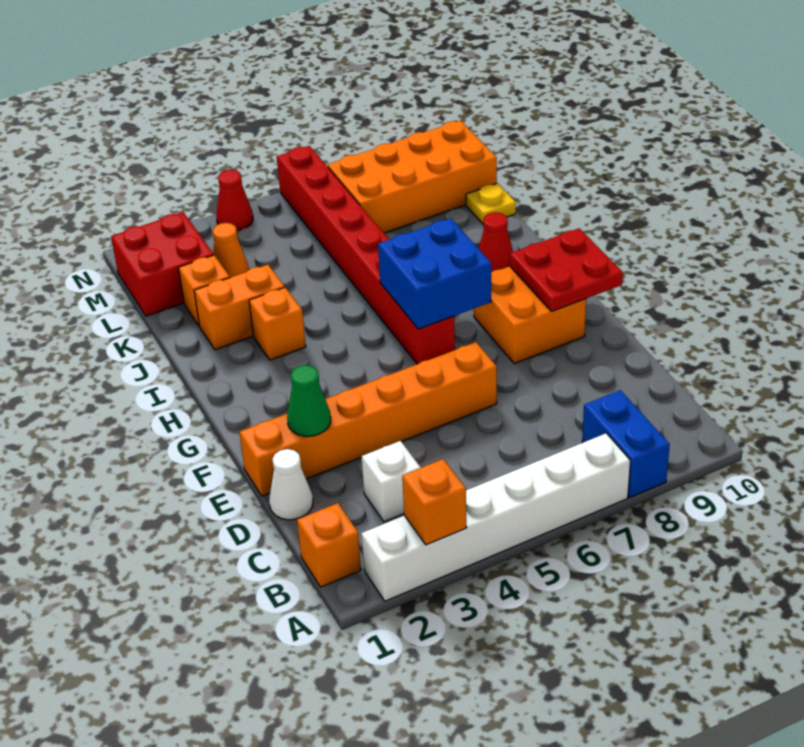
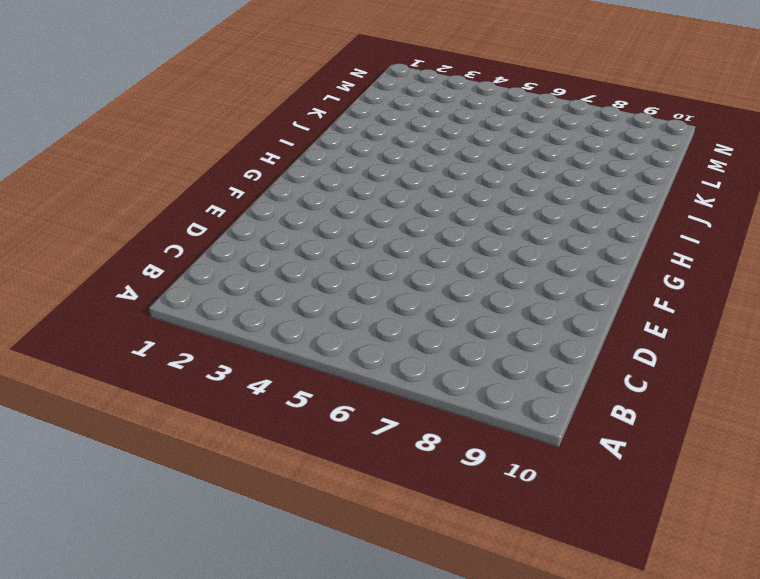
none -> white 1x6 brick [361,433,630,601]
none -> blue 1x2 brick [582,390,670,497]
none -> orange 1x1 brick [297,503,361,587]

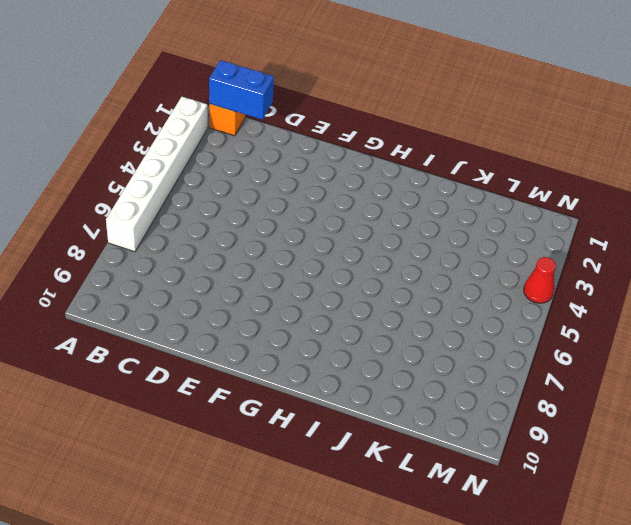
blue 1x2 brick [209,60,274,120] -> blue 1x2 brick moved to [582,390,670,497]
none -> white 1x1 brick [361,441,421,522]
none -> white 1x1 cone [269,449,313,520]
none -> orange 1x6 brick [239,342,497,496]

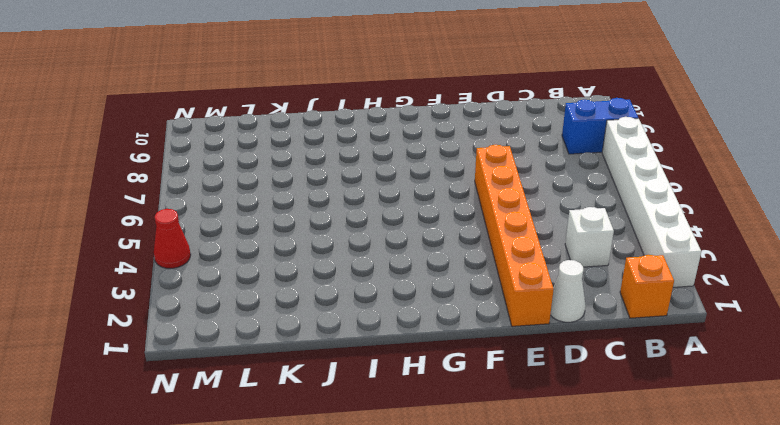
none -> orange 2x2 brick [474,266,586,364]
none -> red 1x8 brick [277,146,455,364]
none -> orange 1x1 brick [249,288,306,360]

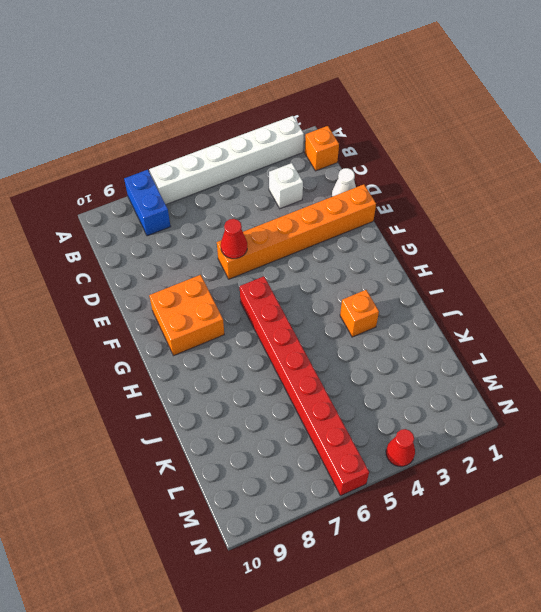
red 1x1 cone [221,219,247,259] -> red 1x1 cone moved to [479,212,513,272]
none -> orange 1x2 brick [194,265,285,350]
none -> orange 1x1 brick [179,255,230,326]
none -> yellow 1x1 plate [466,183,516,224]

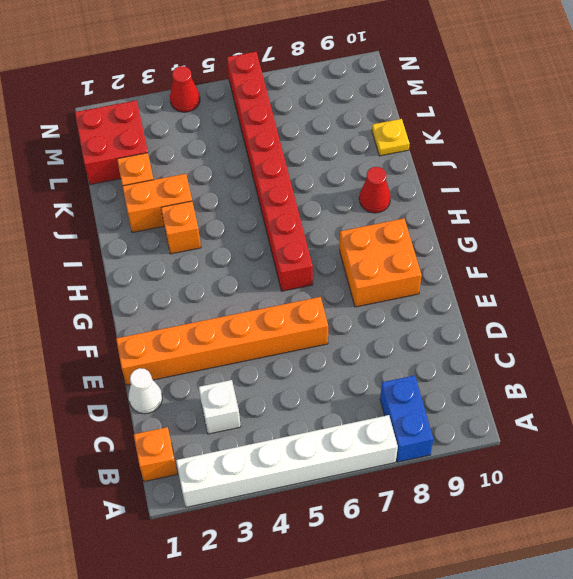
none -> orange 1x1 cone [213,223,249,278]
none -> orange 2x4 brick [327,120,497,233]
none -> orange 1x1 brick [402,459,467,545]

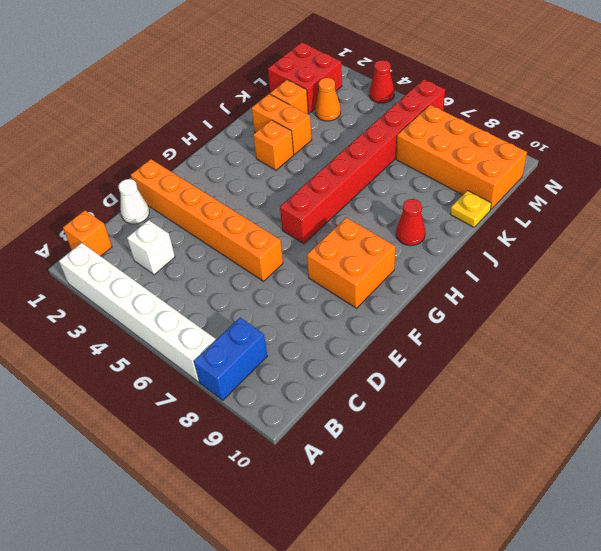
none -> orange 1x1 brick [402,459,467,545]
none -> green 1x1 cone [287,365,331,436]
none -> red 2x2 plate [510,228,623,311]

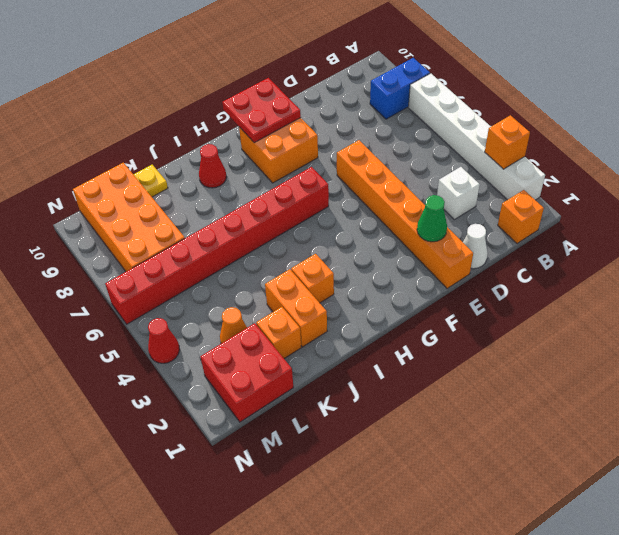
none -> blue 2x2 brick [378,218,491,329]

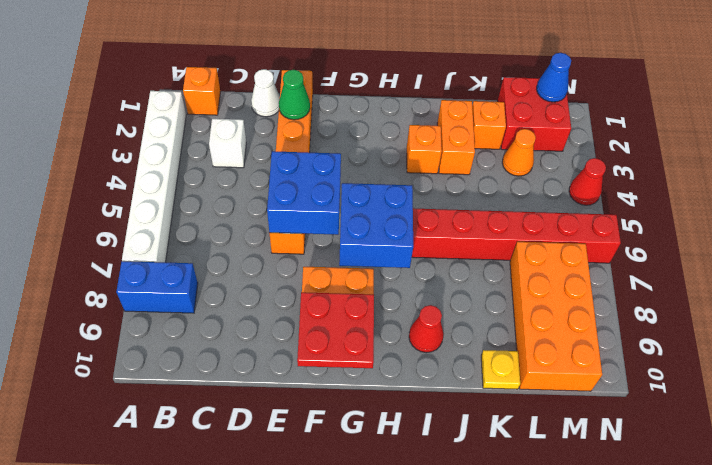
blue 2x2 brick [267,151,341,235] -> none
blue 1x1 cone [537,53,571,102] -> none
none -> orange 1x1 brick [402,459,467,545]

